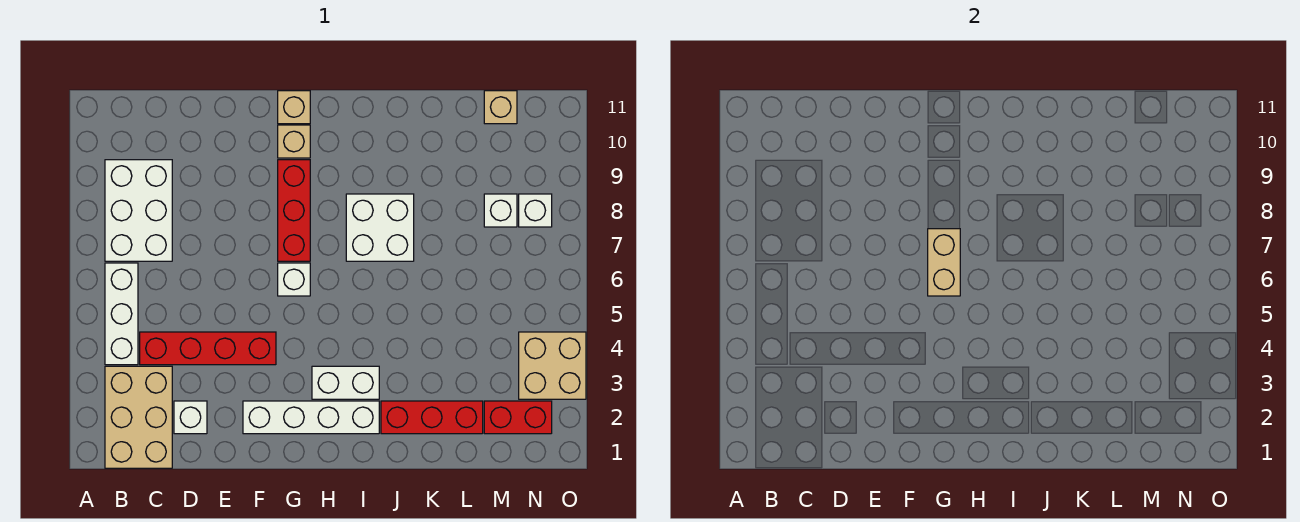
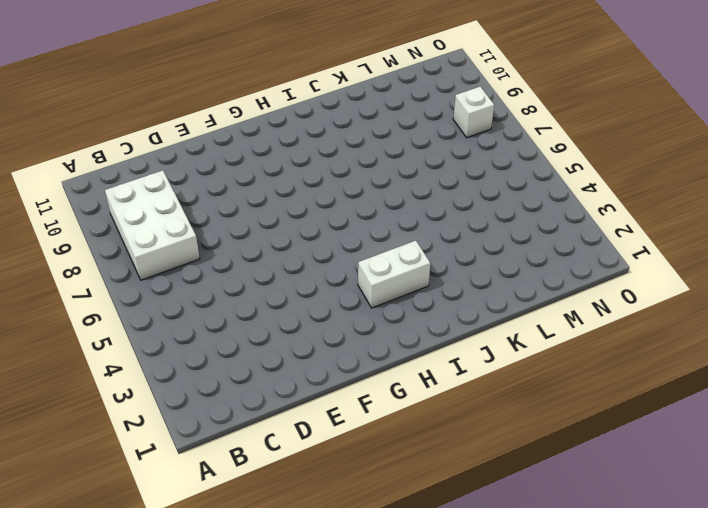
none -> tan 2x3 brick [105,366,172,468]
none -> white 1x3 brick [105,263,138,365]
none -> red 1x4 brick [140,332,276,365]

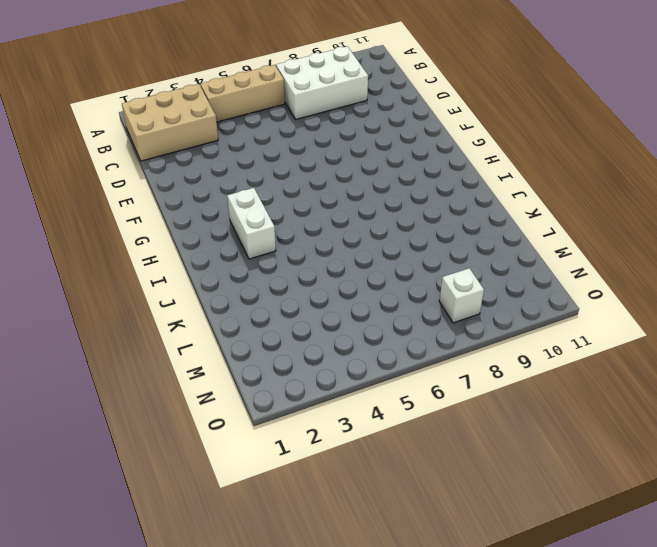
tan 1x3 brick [200,65,285,122] -> white 1x3 brick [105,263,138,365]
none -> red 1x4 brick [140,332,276,365]
none -> white 1x1 brick [174,401,207,434]
none -> white 1x4 brick [243,401,379,434]

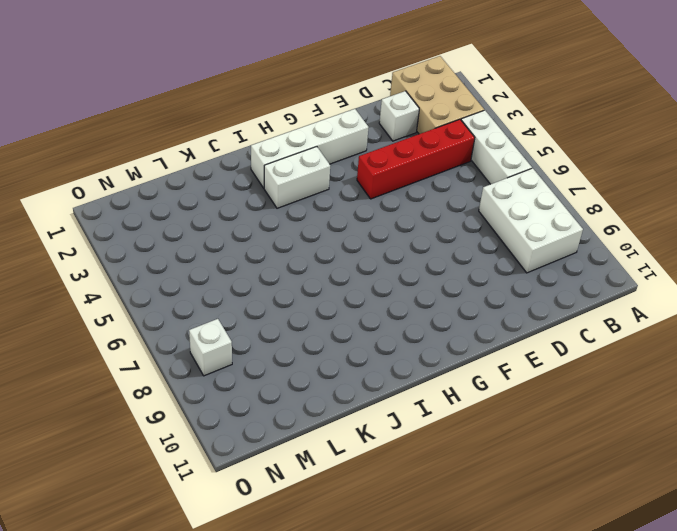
none -> white 1x1 brick [278,263,310,296]
none -> red 1x3 brick [278,160,310,261]
none -> tan 1x1 brick [278,125,310,158]

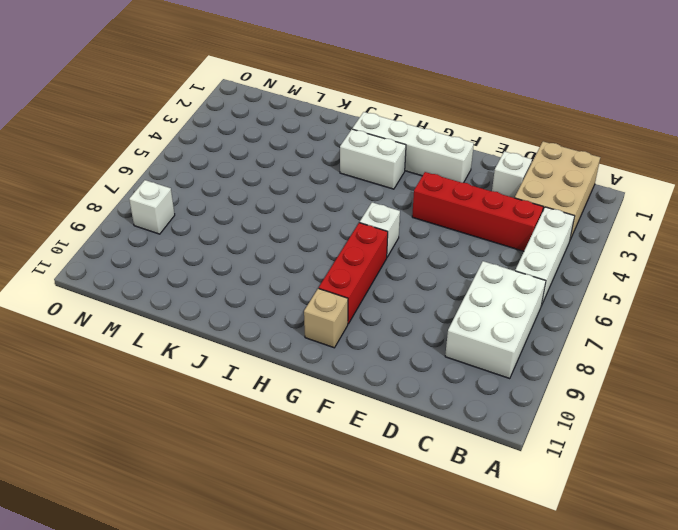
none -> tan 1x1 brick [278,91,310,124]
none -> white 2x2 brick [346,194,414,261]
none -> red 1x3 brick [381,401,483,434]

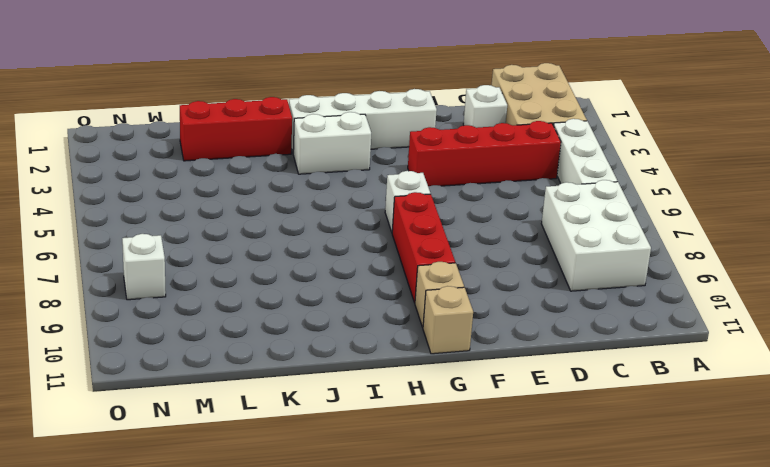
none -> white 2x2 brick [346,194,414,261]
none -> red 1x2 brick [484,401,552,434]
none -> white 1x1 brick [484,194,517,227]

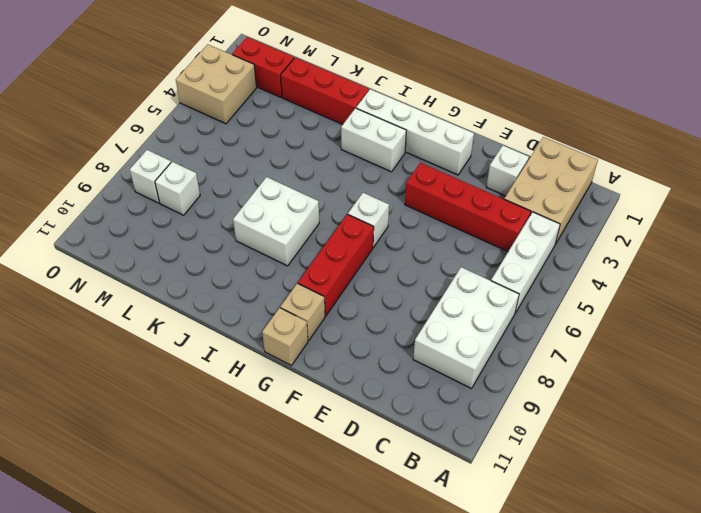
none -> tan 1x1 brick [484,91,517,124]
none -> tan 1x2 brick [928,229,960,296]

